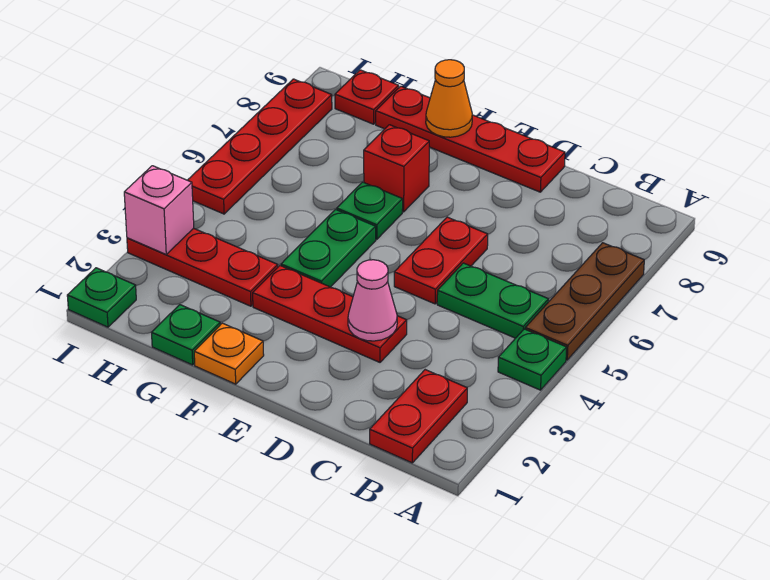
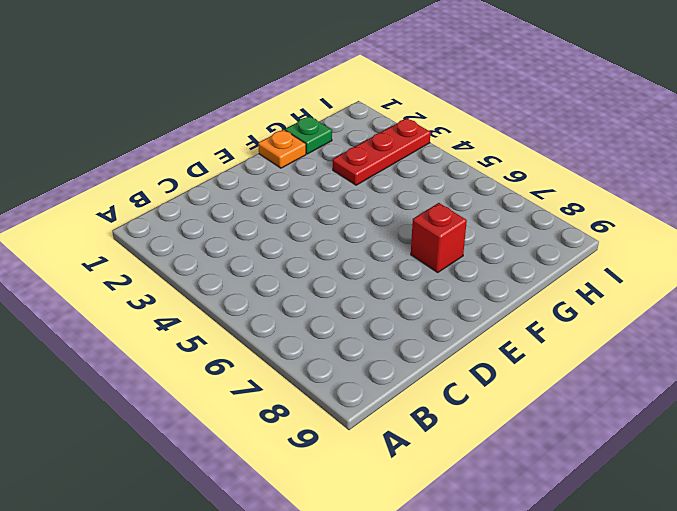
none -> green 1x1 plate [498,329,567,390]
none -> brown 1x3 plate [525,243,644,360]
none -> red 1x2 plate [370,370,467,463]

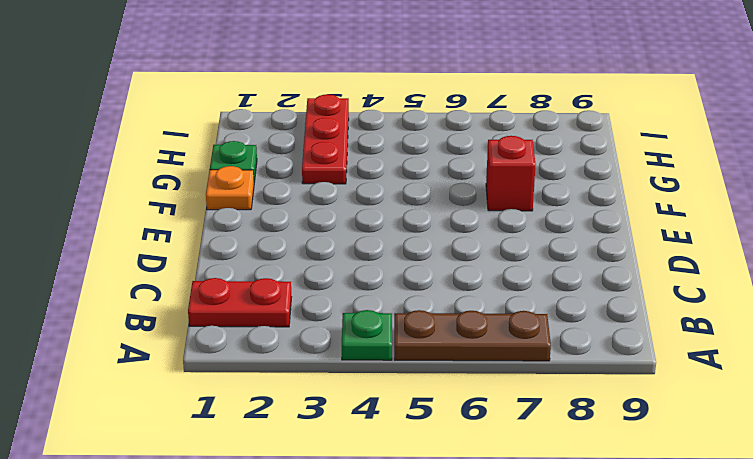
none -> green 1x2 plate [437,263,549,338]
none -> red 1x3 plate [253,266,407,362]
none -> red 1x2 plate [394,217,488,304]

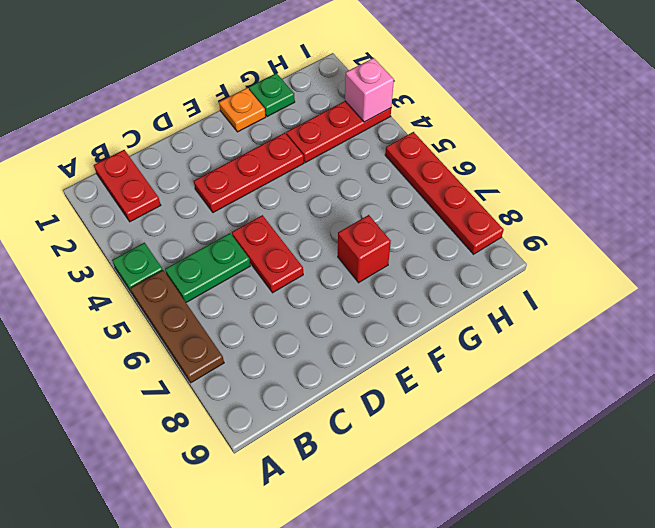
none -> red 1x4 plate [376,86,565,192]
none -> green 1x2 plate [281,210,376,287]
none -> green 1x1 plate [337,182,403,239]

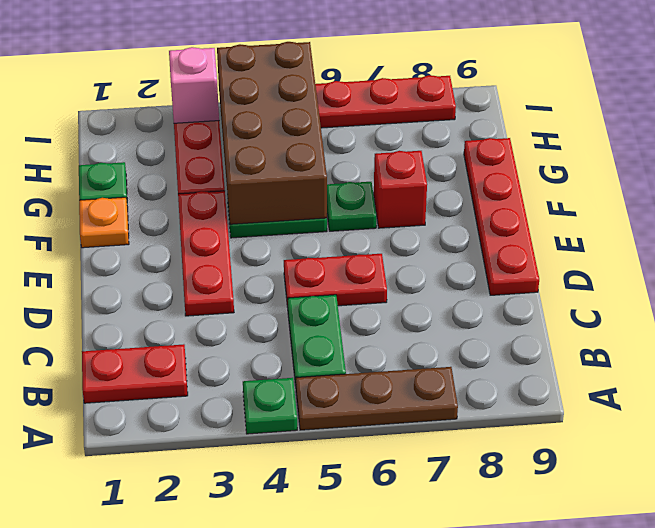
brown 2x4 brick [217,42,327,224] -> none
none -> red 1x1 plate [335,70,399,124]
none -> green 1x1 plate [67,268,136,327]
none -> pink 1x1 cone [348,260,397,341]

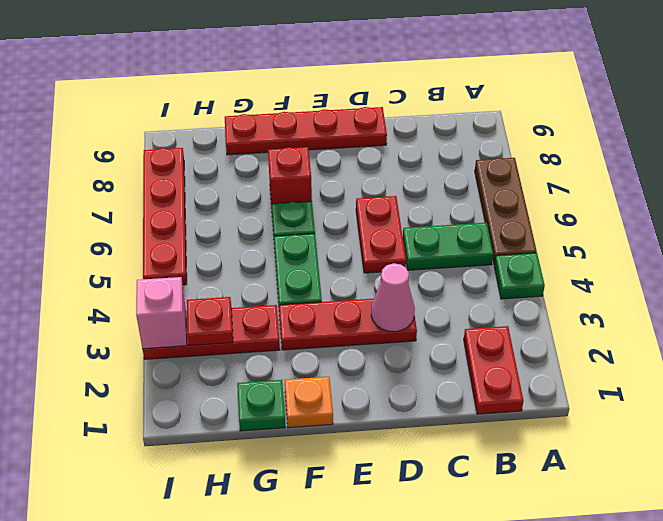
red 1x1 plate [187,297,233,346] -> red 1x1 plate moved to [335,70,399,124]
none -> green 1x1 plate [67,268,136,327]
none -> orange 1x1 cone [426,60,472,137]

